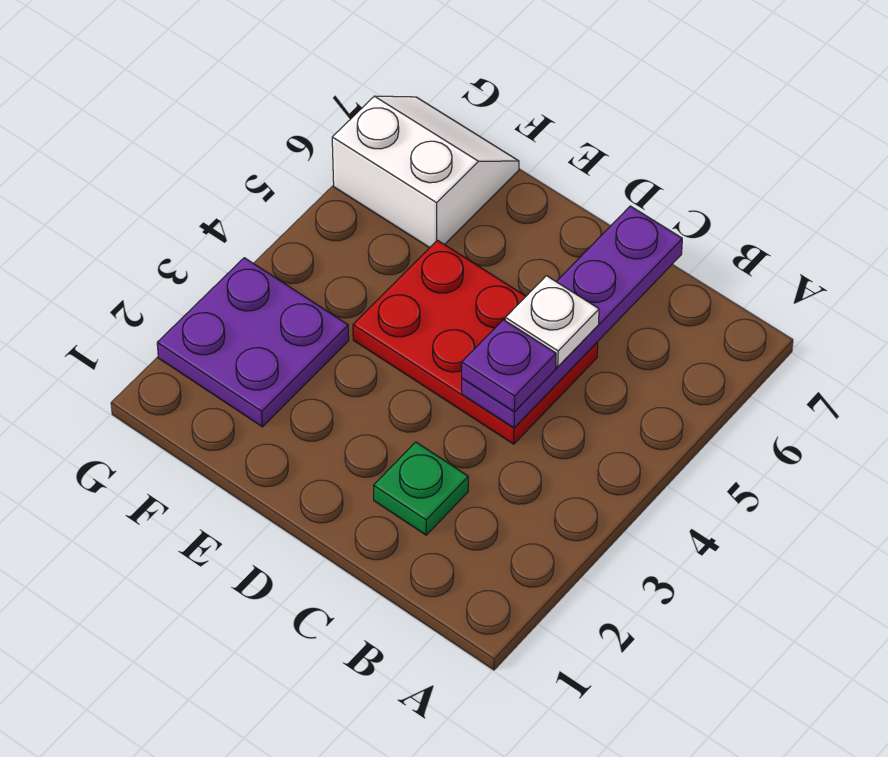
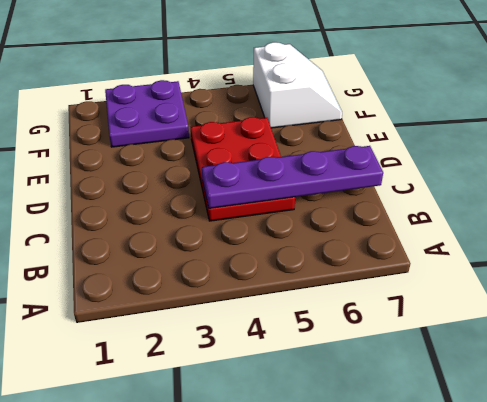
none -> green 1x1 plate [374,442,468,535]
none -> purple 1x1 plate [462,320,556,412]

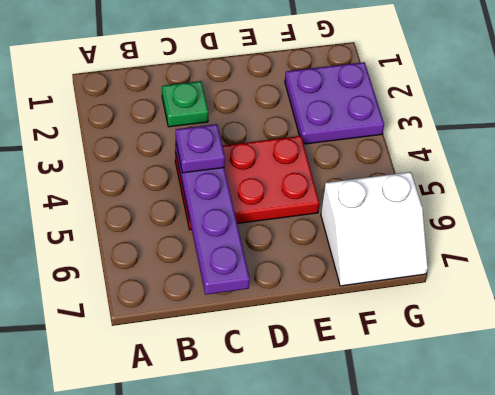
none -> white 1x1 plate [505,276,599,367]

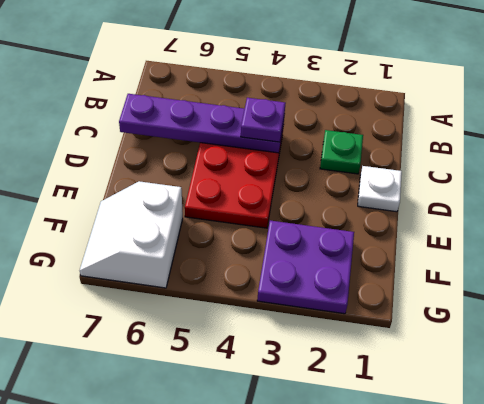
white 1x1 plate [358,166,402,212] -> white 1x1 plate moved to [505,276,599,367]

